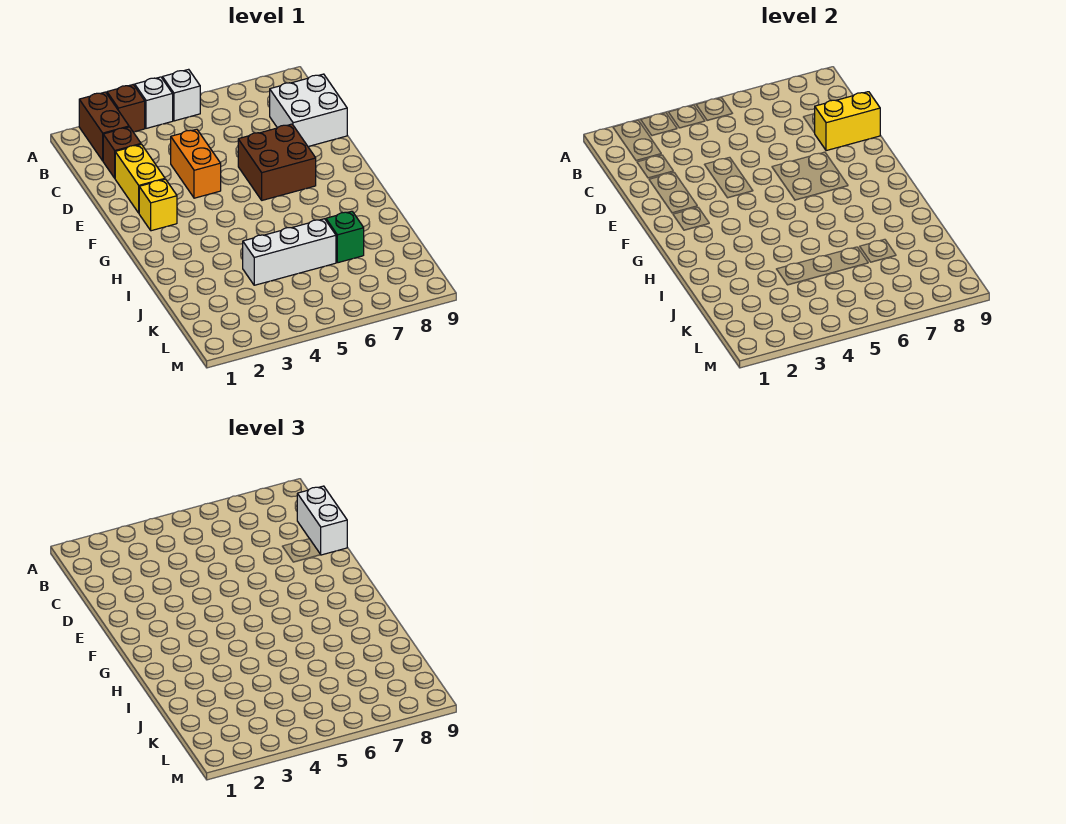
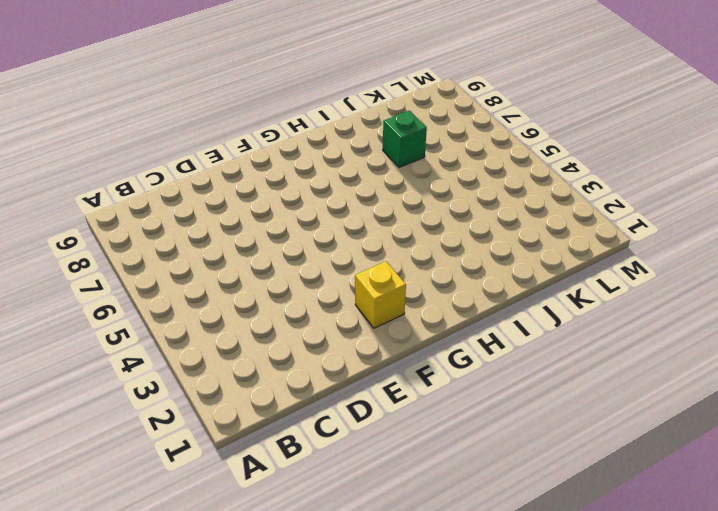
none -> brown 1x2 brick [79,92,129,161]
none -> brown 1x1 brick [107,85,145,132]
none -> white 1x1 brick [135,77,173,128]

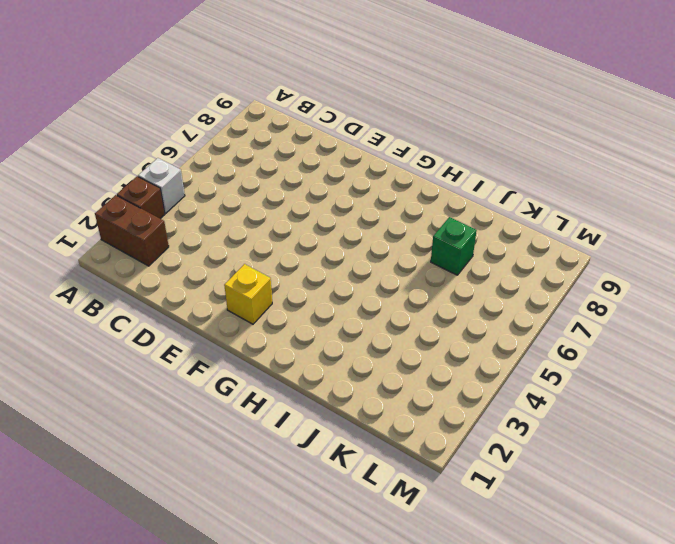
none -> white 1x1 brick [162,69,200,121]
none -> brown 1x1 brick [103,127,141,178]
none -> white 2x2 brick [270,74,347,147]

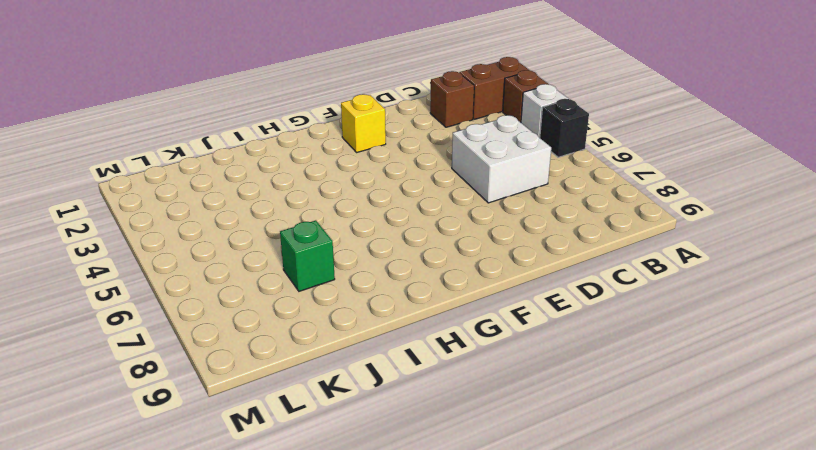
black 1x1 brick [540,99,589,157] -> white 1x1 brick [162,69,200,121]
white 2x2 brick [452,115,551,203] -> white 2x2 brick moved to [270,74,347,147]
none -> yellow 1x2 brick [115,144,165,213]
none -> orange 1x2 brick [171,129,221,198]
none -> brown 2x2 brick [238,124,316,200]

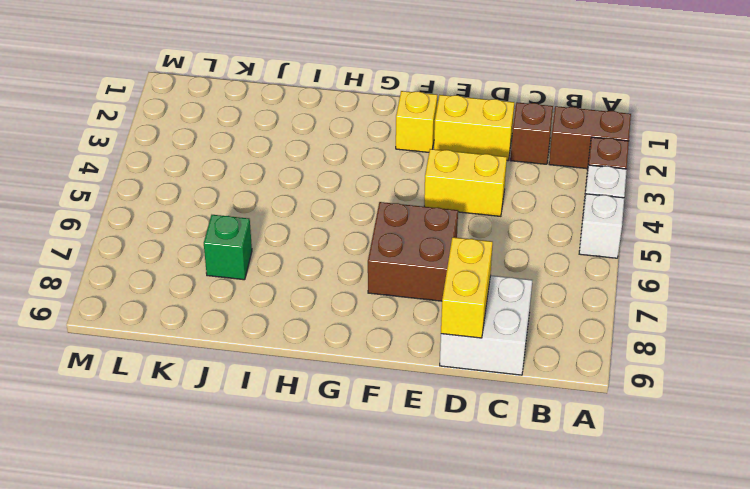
yellow 1x2 brick [424,149,507,216] -> orange 1x2 brick [171,129,221,198]
none -> white 1x3 brick [243,219,336,285]
none -> white 1x2 brick [297,486,347,555]

